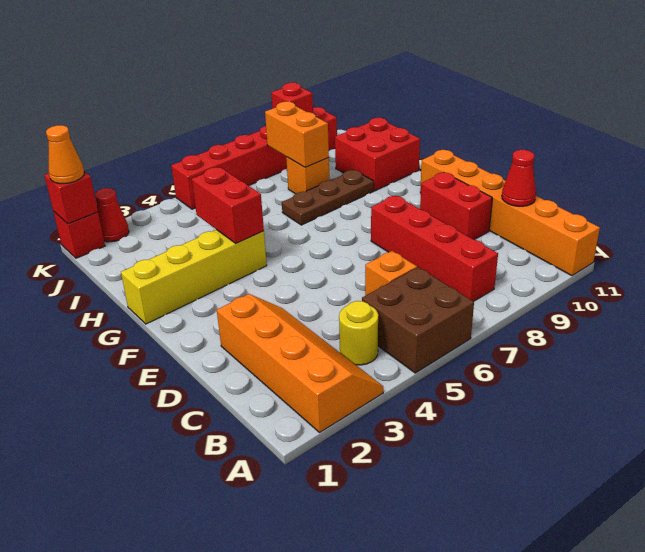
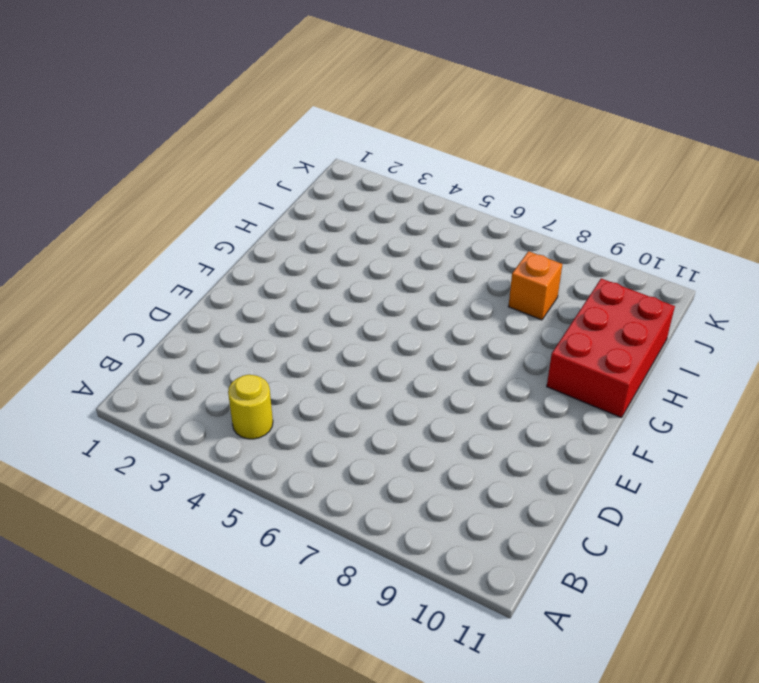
red 2x3 brick [547,279,675,418] -> red 2x2 brick [335,118,420,191]
none -> orange 2x4 slope [217,294,383,432]
none -> brown 2x2 brick [362,267,474,373]
none -> orange 1x6 brick [420,150,600,276]

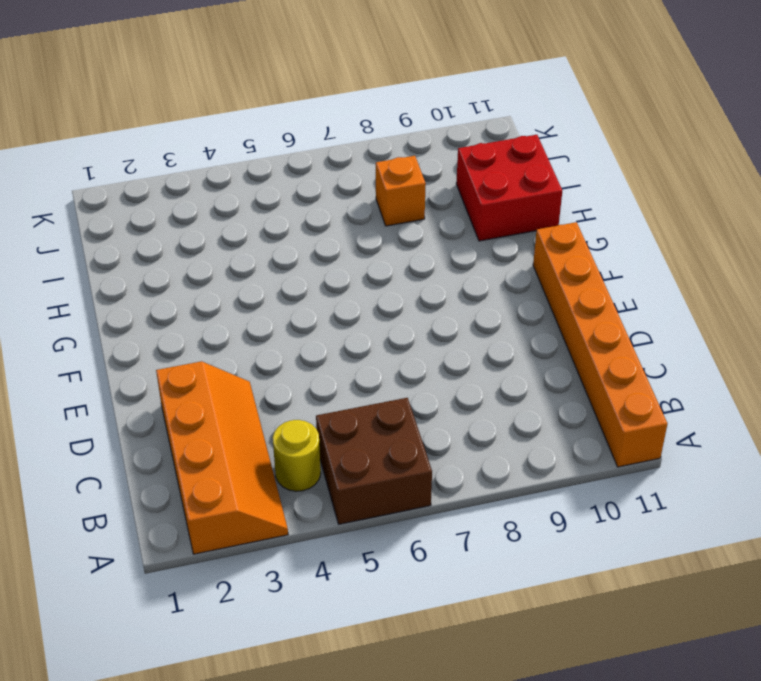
none -> red 1x4 brick [371,196,498,301]
none -> orange 1x1 brick [365,251,417,296]
none -> red 1x2 brick [420,173,492,240]

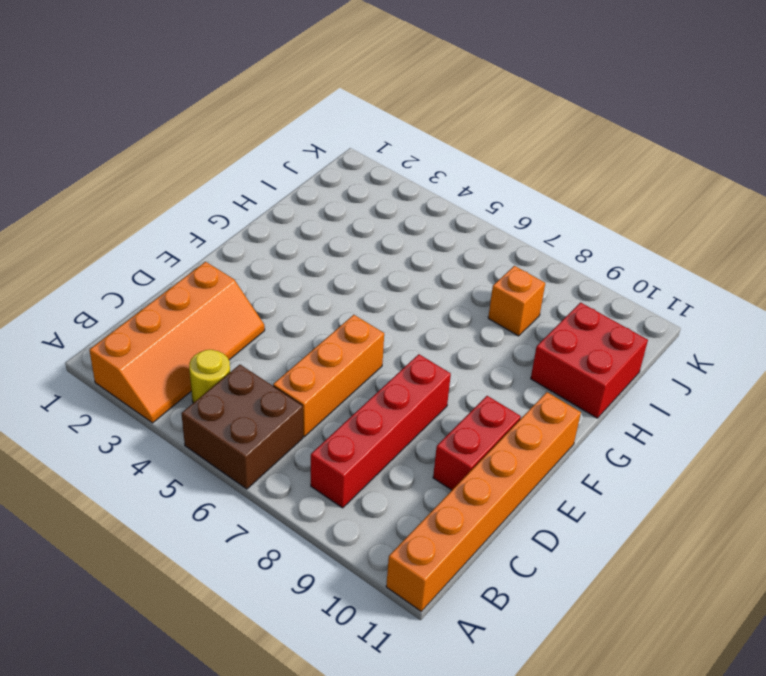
orange 1x3 brick [273,315,384,437] -> orange 1x1 brick [365,251,417,296]
none -> yellow 1x4 brick [121,230,267,324]
none -> brown 1x3 plate [282,170,374,225]
none -> red 1x1 brick [53,211,105,258]

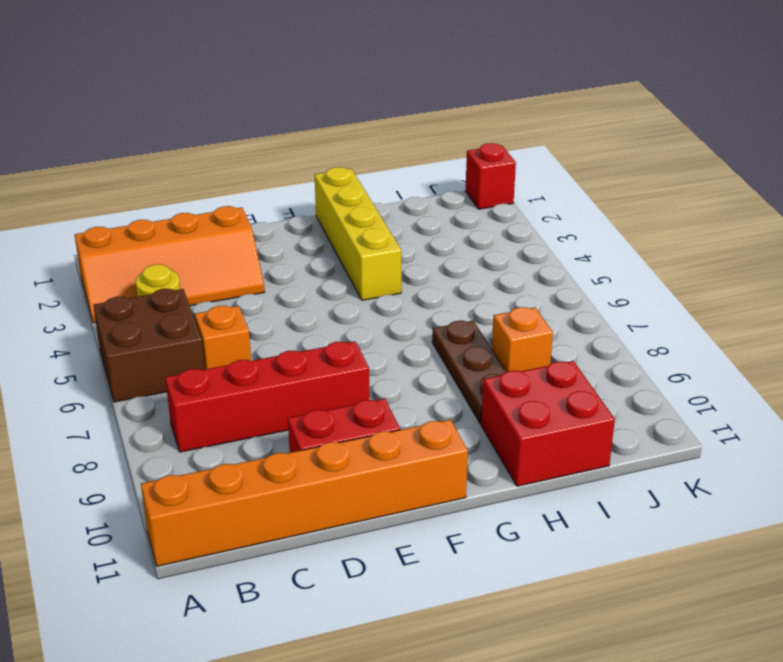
none -> red 1x1 cone [95,188,129,242]
none -> red 1x6 brick [171,107,337,209]
none -> red 1x1 cone [502,150,536,206]

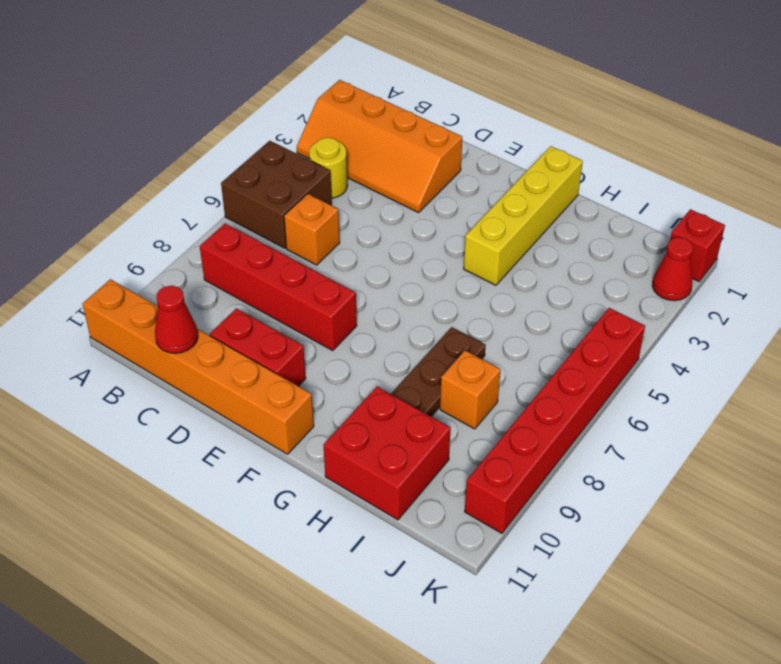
none -> red 1x2 brick [192,167,264,243]
none -> orange 1x2 brick [265,102,329,167]
none -> red 1x1 brick [44,171,98,224]

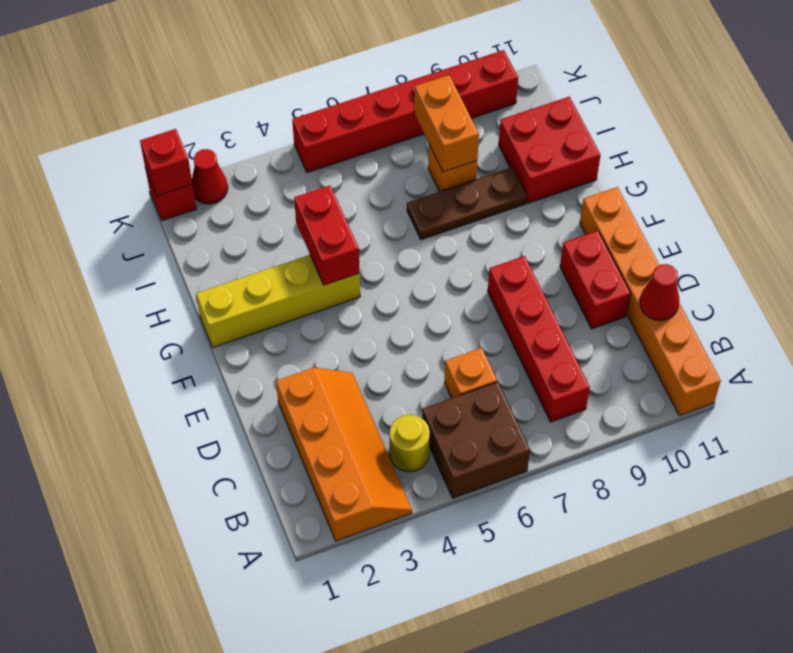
none -> red 1x1 brick [271,83,313,113]
none -> orange 1x1 cone [46,125,84,184]

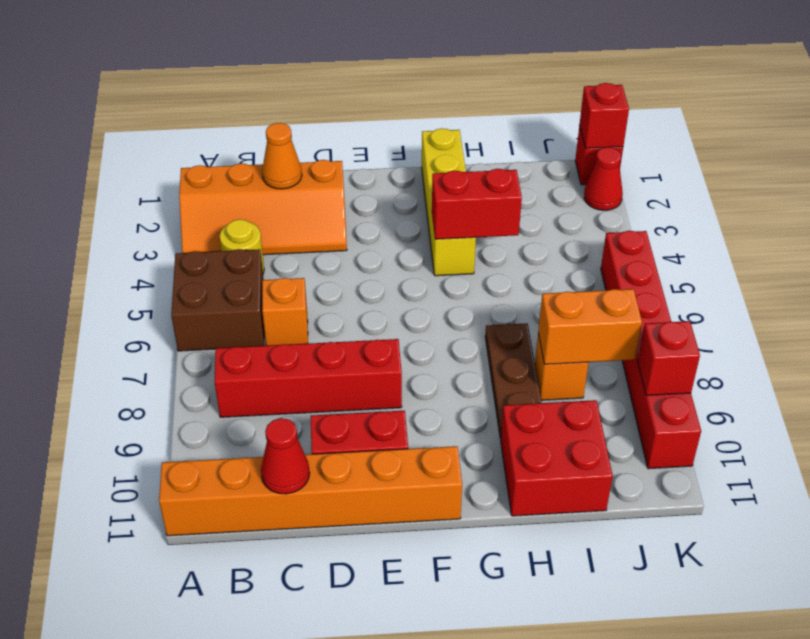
orange 1x1 cone [262,123,302,189] -> orange 1x1 cone moved to [46,125,84,184]

